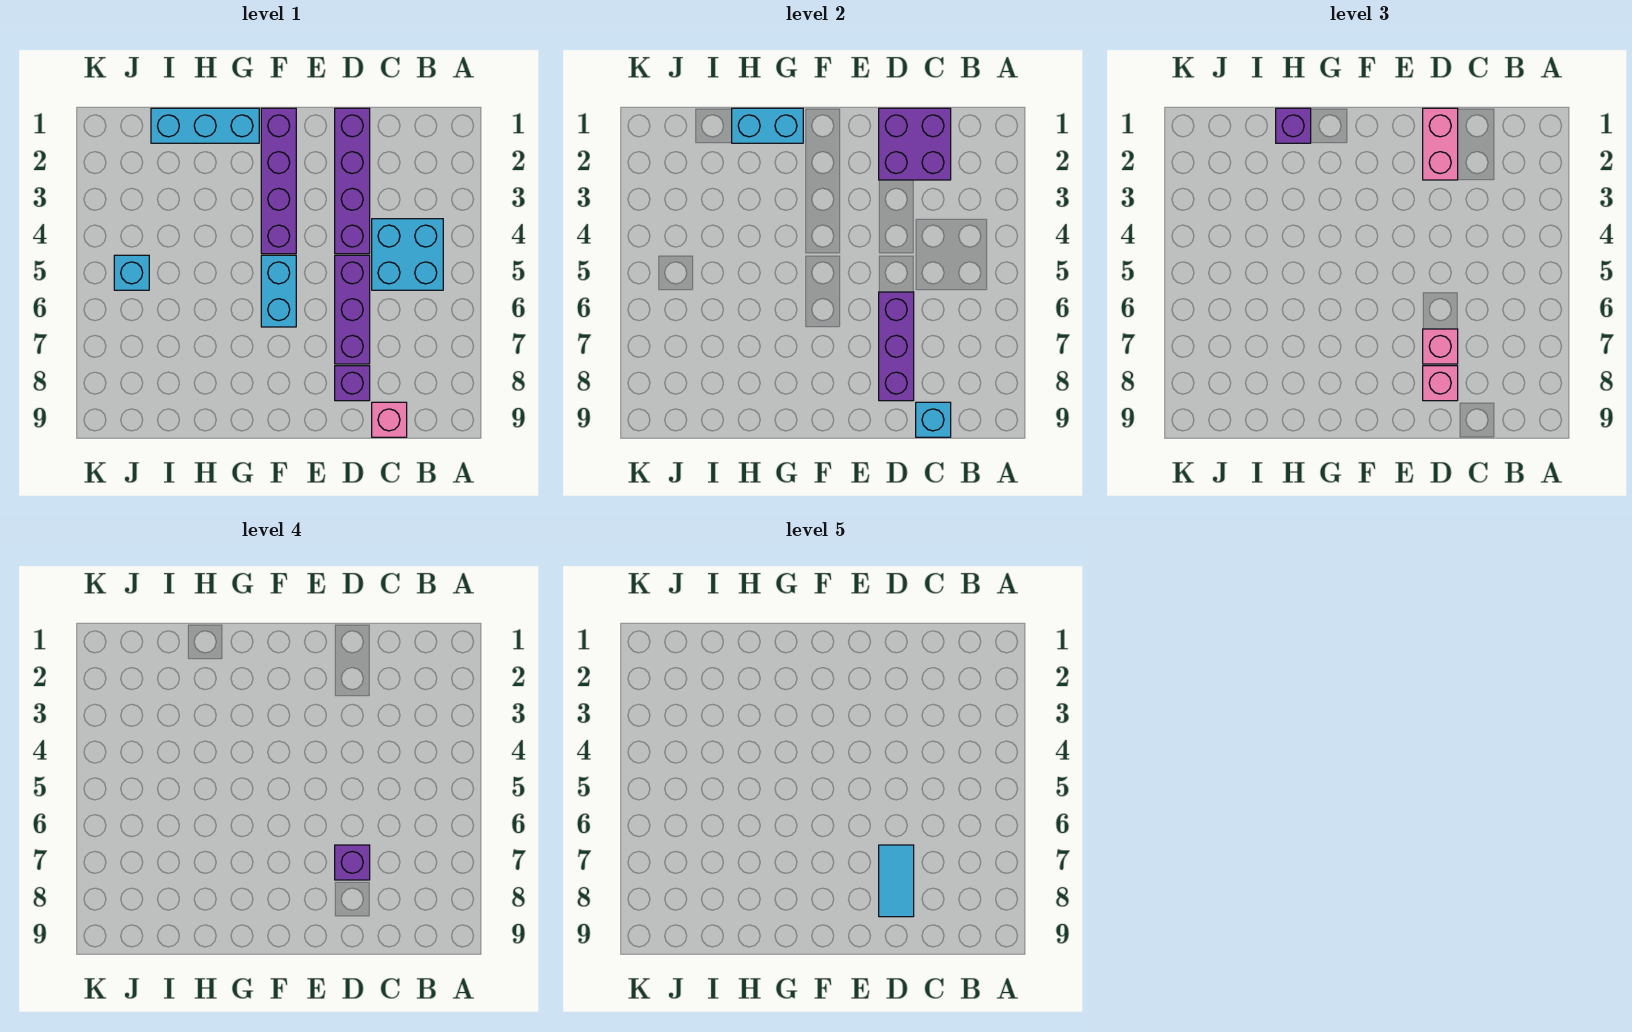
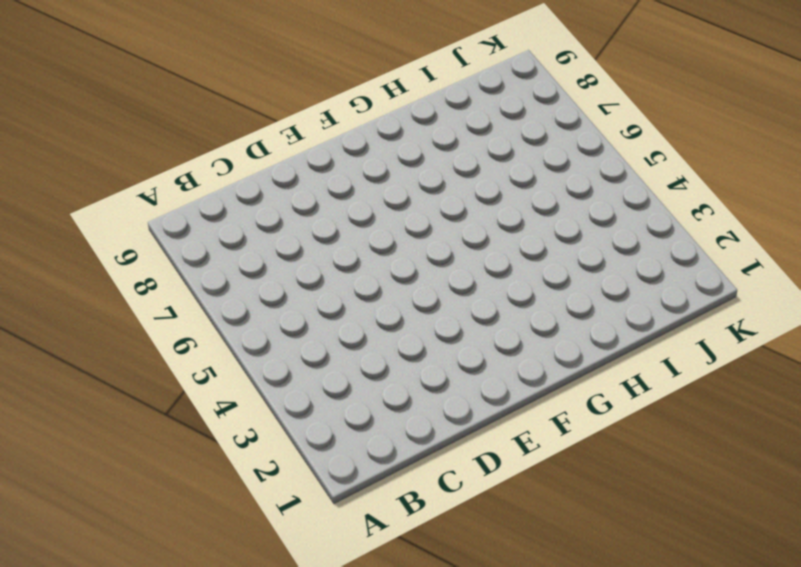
none -> cyan 2x2 brick [372,219,443,290]
none -> pink 1x1 brick [372,402,407,437]
none -> purple 1x4 brick [335,108,370,254]

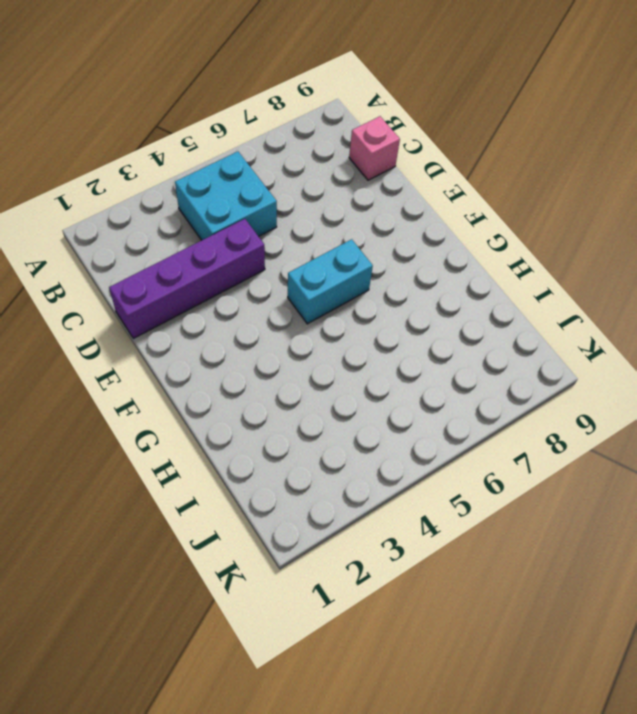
none -> purple 1x3 brick [335,255,370,364]
none -> purple 1x1 brick [335,366,370,401]
none -> purple 1x4 brick [261,108,296,254]

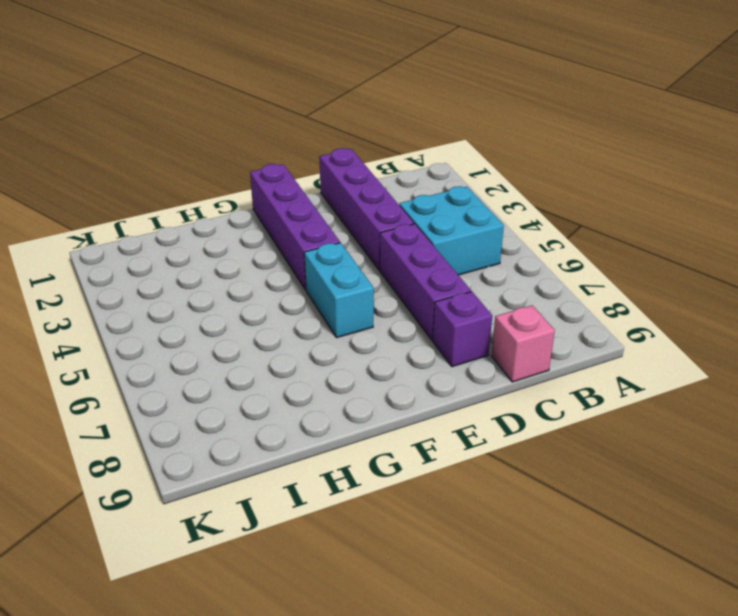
none -> cyan 1x3 brick [151,108,259,143]
none -> cyan 1x1 brick [114,255,149,290]
none -> purple 2x2 brick [879,108,951,180]

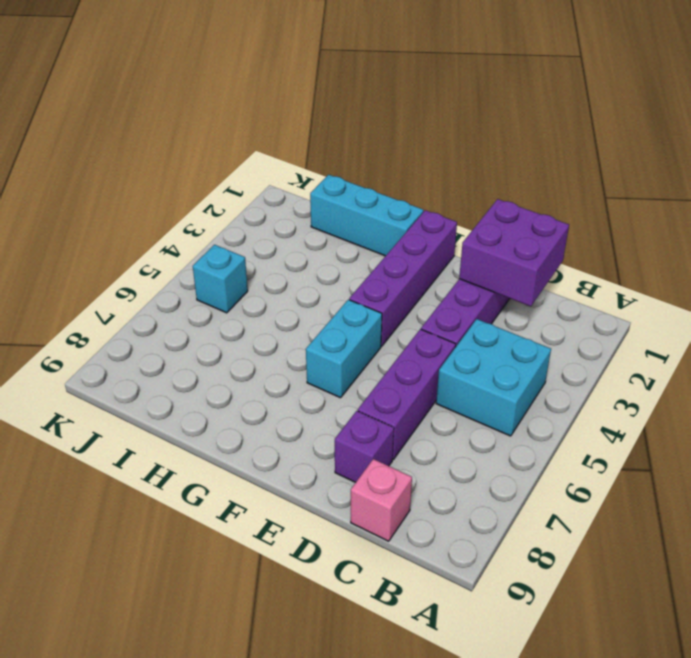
none -> cyan 1x1 brick [916,402,951,437]
none -> purple 1x3 brick [879,292,914,401]
none -> cyan 1x2 brick [732,108,803,143]

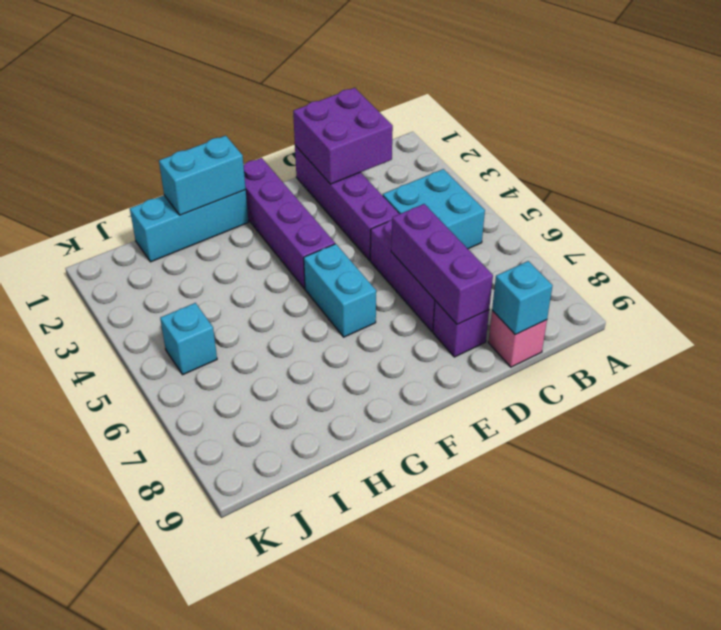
none -> pink 1x2 brick [1423,108,1458,180]
none -> pink 1x1 brick [1423,329,1458,364]
none -> pink 1x1 brick [1423,366,1458,401]

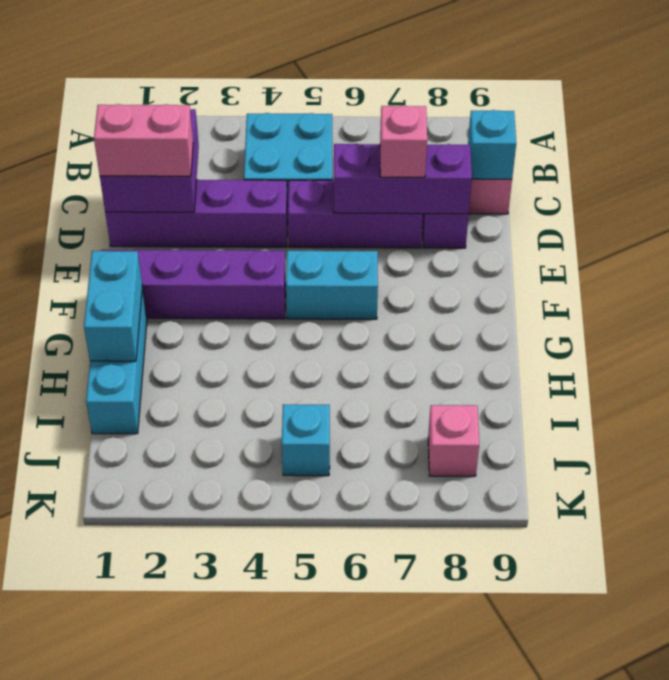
pink 1x1 brick [428,405,479,476] -> pink 1x1 brick moved to [1423,366,1458,401]
none -> purple 1x1 brick [1276,108,1311,143]
none -> purple 1x1 brick [335,845,370,880]
none -> cyan 1x2 tile [879,845,914,917]

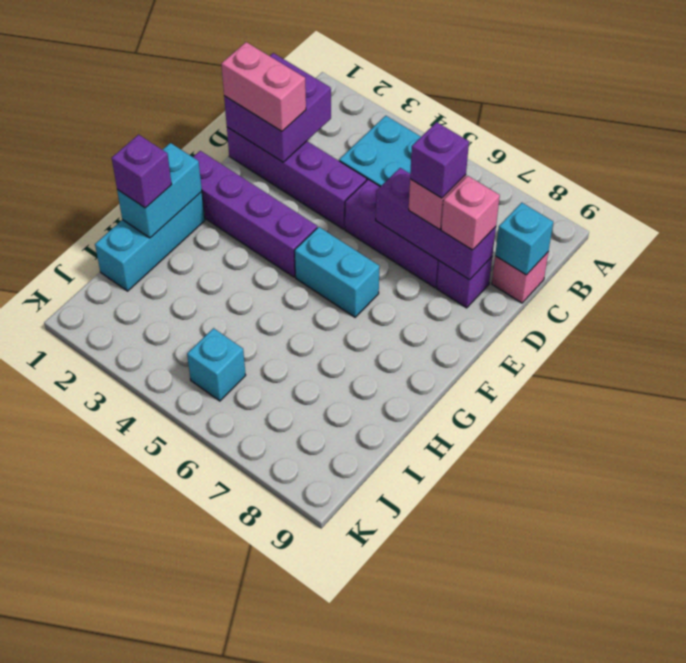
none -> cyan 1x2 tile [879,845,914,917]

